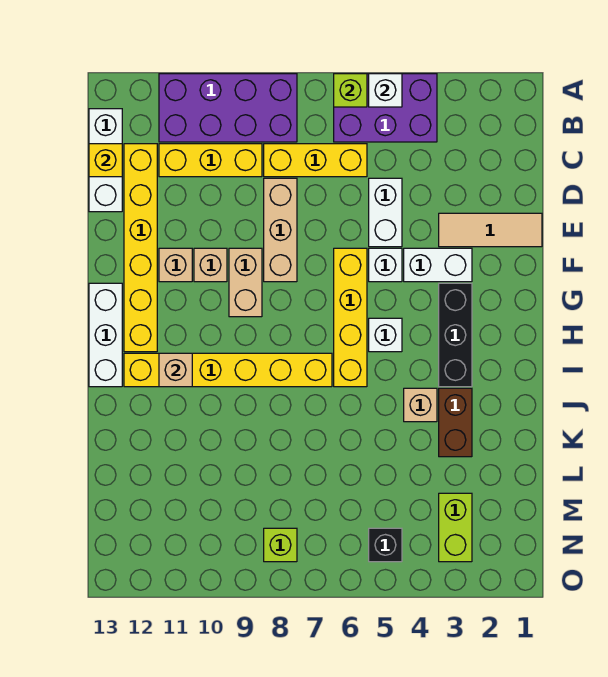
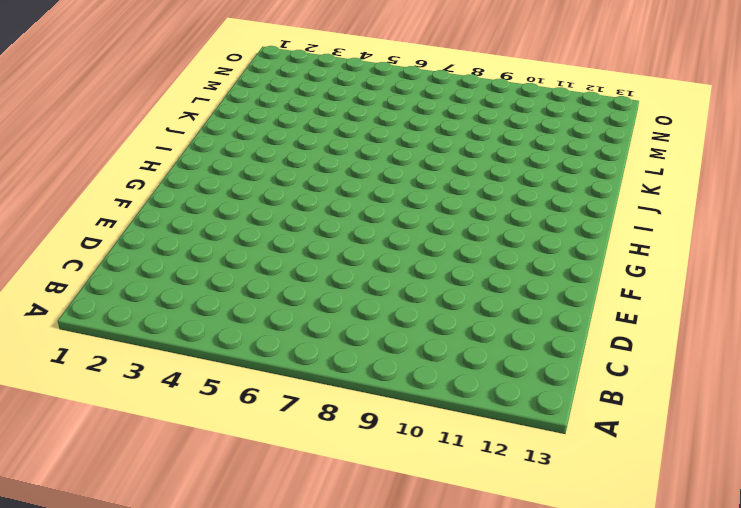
none -> purple 2x3 brick [334,74,437,142]
none -> purple 2x4 brick [159,74,297,142]
none -> white 1x3 brick [89,109,122,212]

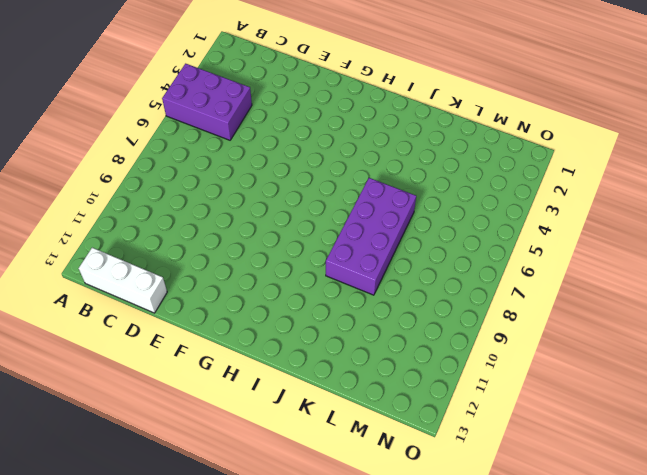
purple 2x3 brick [162,64,252,140] -> purple 2x3 brick turned to [334,74,437,142]
purple 2x4 brick [326,178,416,295] -> purple 2x4 brick moved to [159,74,297,142]
none -> yellow 1x3 brick [264,144,367,177]
none -> yellow 1x3 brick [159,144,262,177]
none -> yellow 1x6 brick [124,144,157,352]

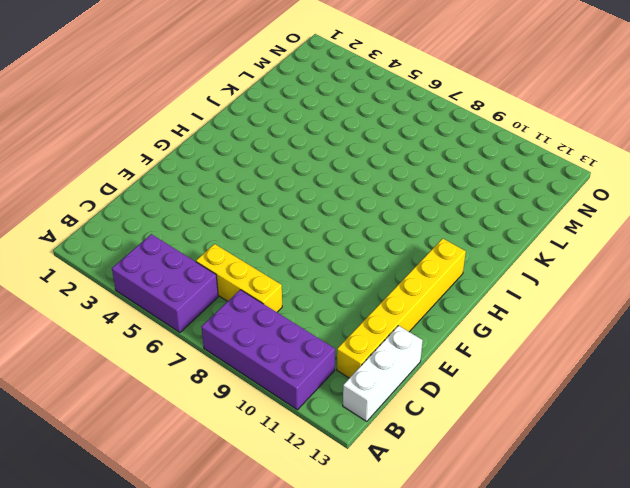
none -> yellow 1x3 brick [159,144,262,177]
none -> white 1x2 brick [369,178,402,247]
none -> tan 1x3 brick [264,178,297,282]

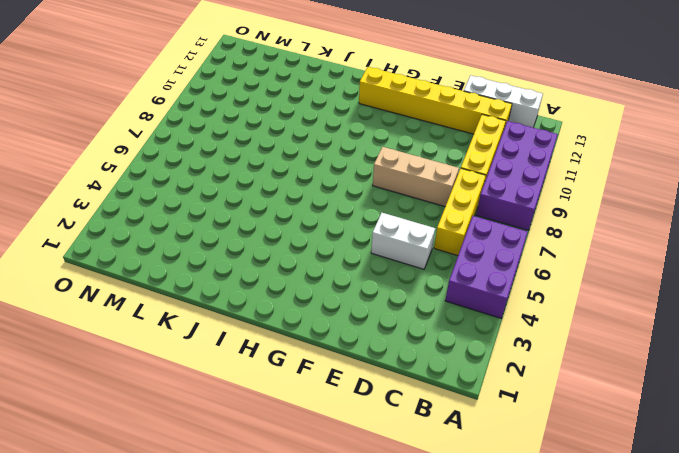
none -> tan 1x3 tile [439,213,542,247]
none -> white 1x2 brick [404,248,472,282]
none -> white 1x1 brick [369,248,402,282]

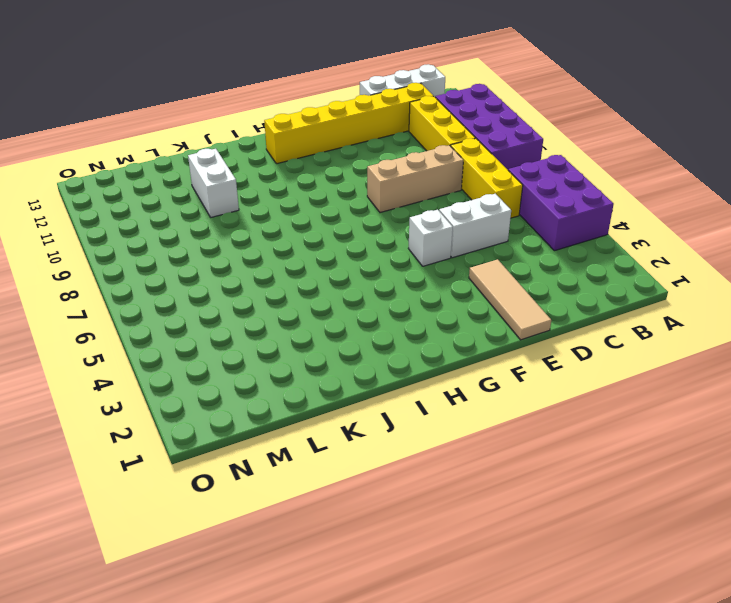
white 1x2 brick [188,149,239,217] -> white 1x2 brick moved to [404,248,472,282]
none -> yellow 1x4 brick [334,248,367,387]
none -> tan 1x2 brick [229,248,262,317]
none -> tan 1x1 brick [194,248,227,282]

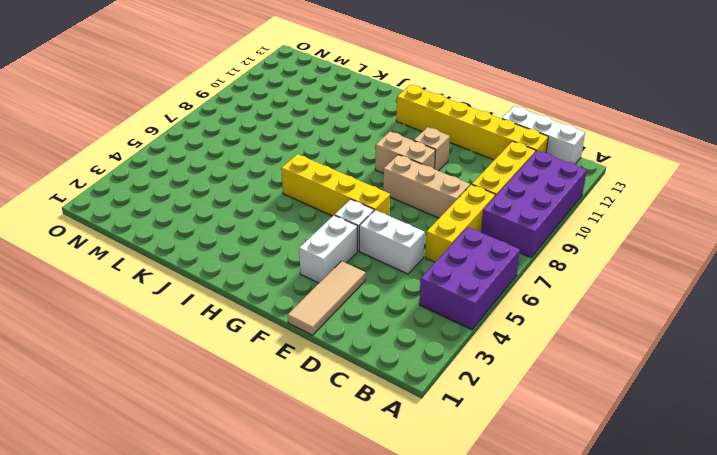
none -> tan 1x1 brick [159,248,192,282]
none -> black 1x3 brick [439,283,472,387]
none -> white 1x3 brick [89,283,122,387]

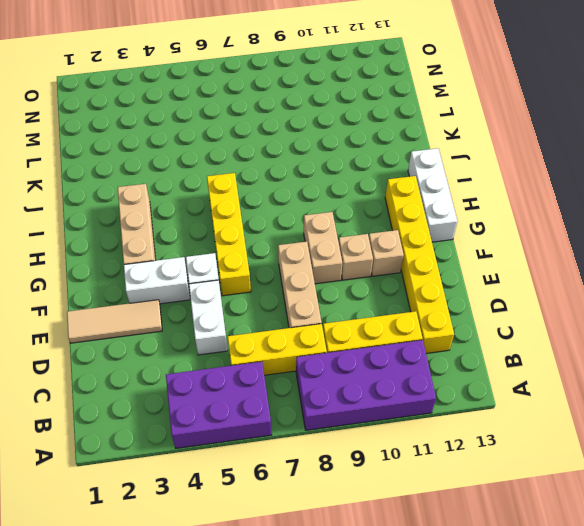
tan 1x3 brick [118,184,156,265] -> black 1x3 brick [439,283,472,387]
none -> white 1x3 brick [89,109,122,212]
none -> white 1x1 brick [369,318,402,352]
none -> yellow 1x6 brick [124,353,332,387]

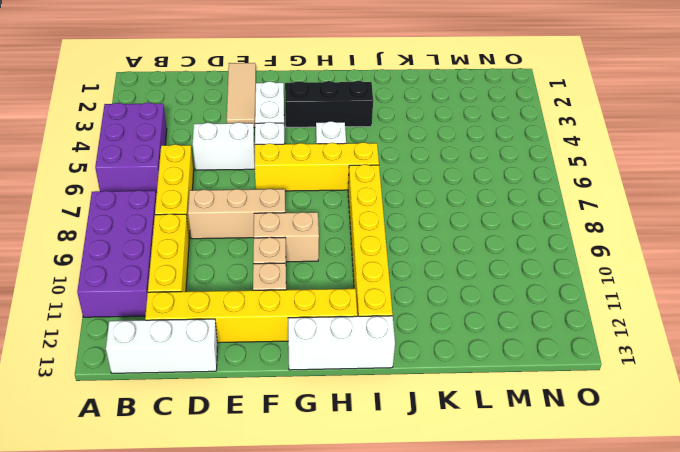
none -> brown 1x2 brick [439,388,472,457]
none -> tan 1x1 brick [404,388,437,422]
none -> lime 1x2 brick [439,493,472,562]

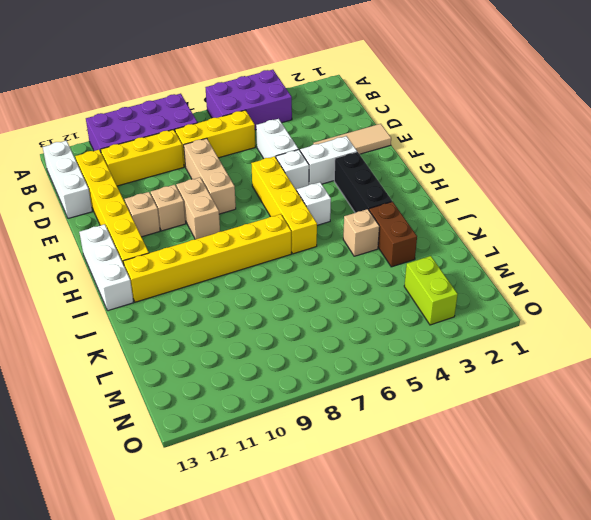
none -> black 1x1 brick [369,528,402,562]
none -> lime 1x1 brick [264,528,297,562]
none -> white 1x1 brick [369,74,402,107]

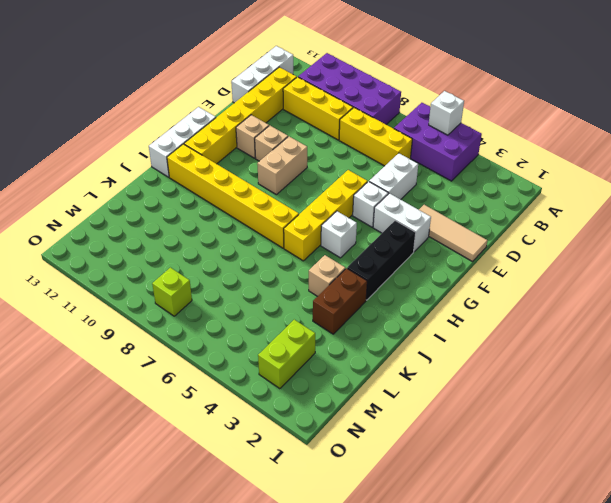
none -> tan 1x3 brick [264,178,297,282]
none -> black 1x1 brick [369,528,402,562]
none -> lime 1x1 brick [334,74,367,107]

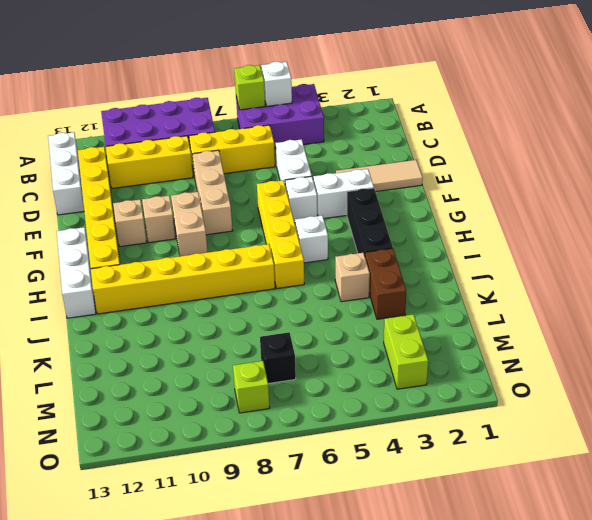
black 1x1 brick [260,332,296,384] -> black 1x1 brick moved to [369,528,402,562]
none -> yellow 1x1 brick [89,144,122,177]
none -> tan 1x1 brick [159,353,192,387]

